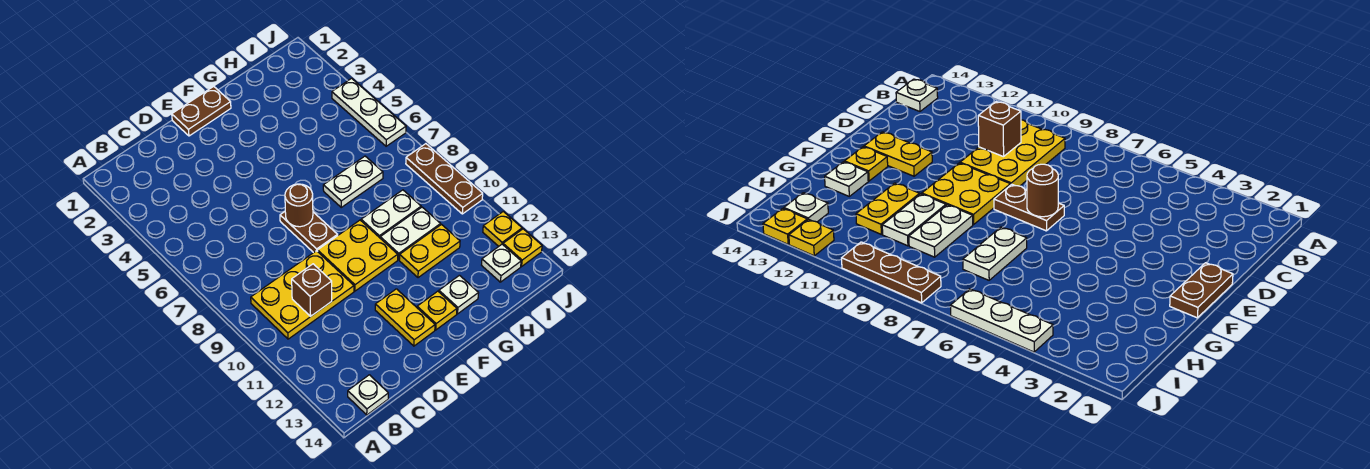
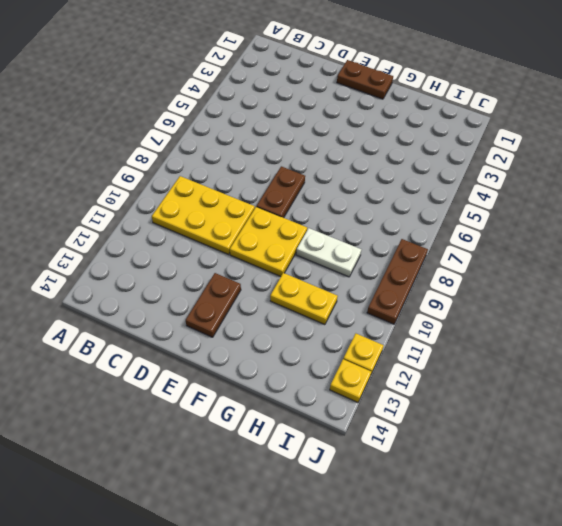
brown 1x2 plate [186,273,241,337] -> yellow 1x2 plate [375,289,435,346]
none -> white 1x1 plate [348,375,388,415]
none -> yellow 1x1 plate [417,291,457,330]
none -> white 1x2 plate [323,156,383,207]

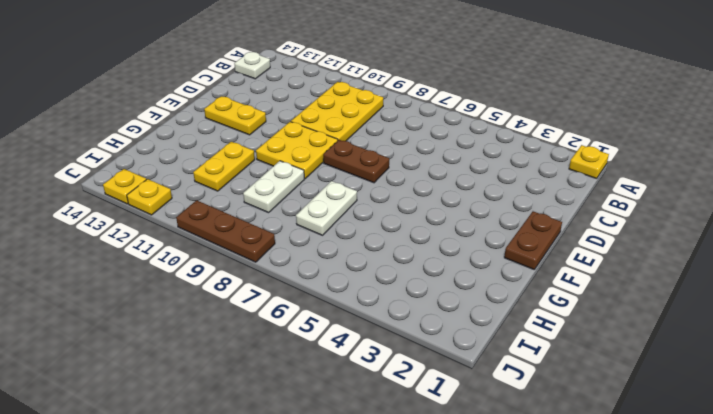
yellow 1x1 plate [569,145,609,179] -> yellow 1x1 plate moved to [417,291,457,330]
none -> white 1x2 plate [380,207,441,260]
none -> white 1x1 plate [439,275,478,314]
none -> white 1x1 plate [482,244,521,282]

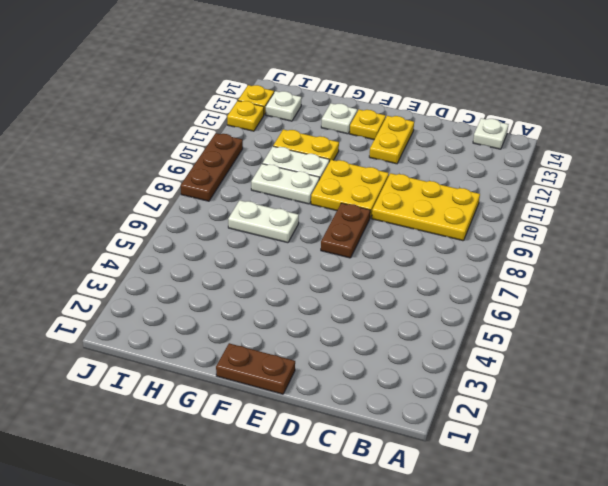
none -> white 1x3 plate [332,78,406,146]
none -> brown 1x1 brick [292,264,332,317]
none -> brown 1x1 round brick [285,184,313,227]

